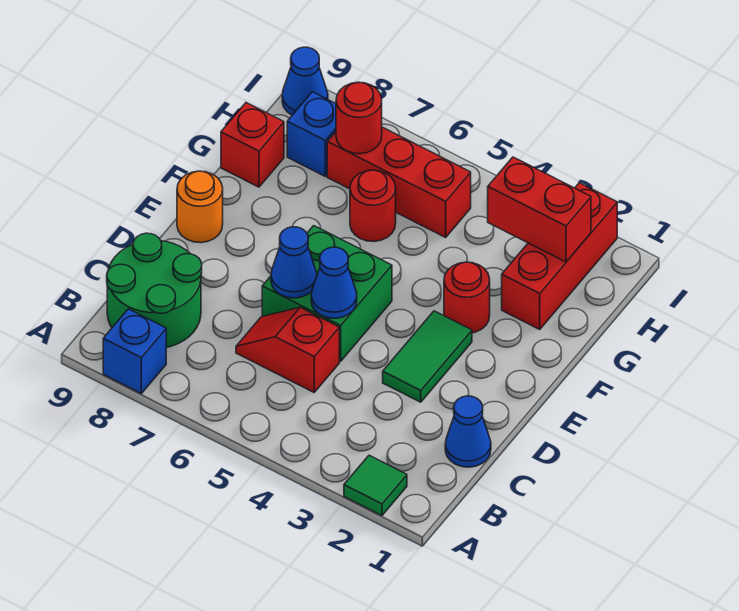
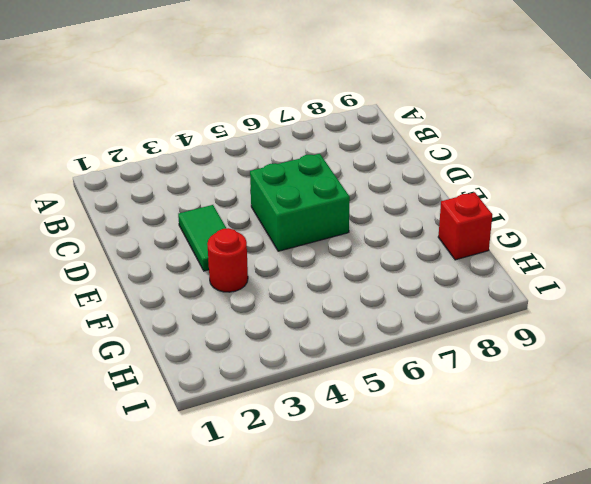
none -> green 1x1 tile [344,455,407,516]
none -> blue 1x1 brick [103,309,166,393]
none -> green 2x2 round brick [107,233,202,347]

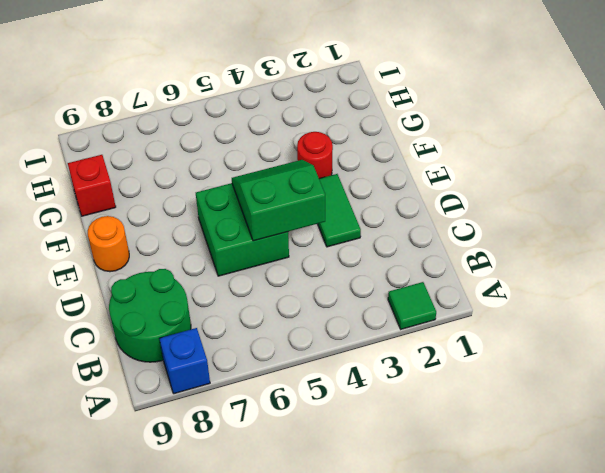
green 2x2 slope [232,160,325,241] -> blue 1x1 cone [311,247,357,318]
none -> blue 1x1 cone [445,396,491,467]
none -> red 1x2 slope [236,307,339,392]
none -> red 1x3 brick [502,183,617,329]

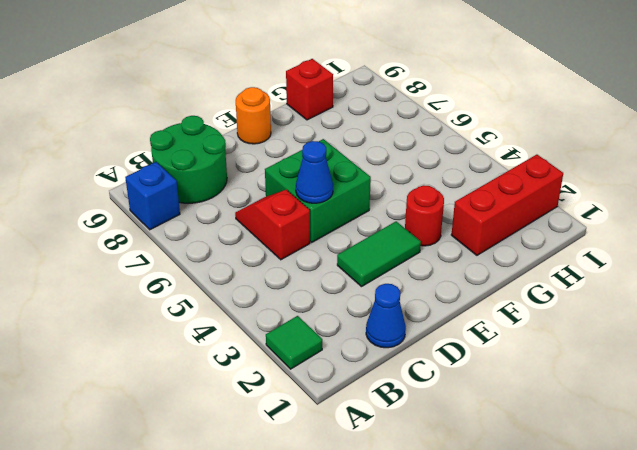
none -> red 1x1 round brick [350,170,396,242]
none -> red 1x3 brick [327,127,471,237]
none -> blue 1x1 brick [287,92,336,176]

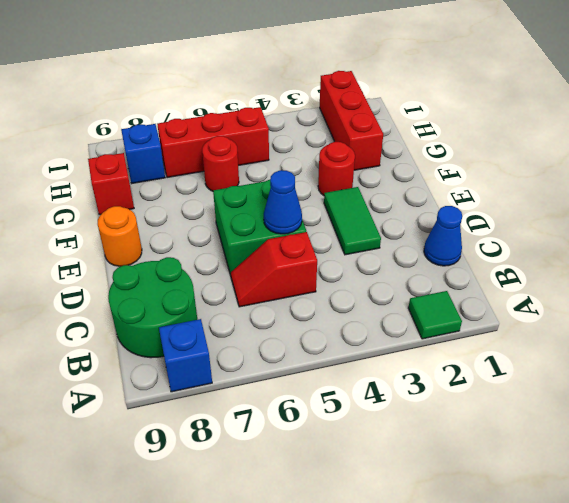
none -> blue 1x1 cone [282,47,328,115]
none -> blue 1x1 cone [271,227,317,298]
none -> red 1x2 brick [488,157,591,262]

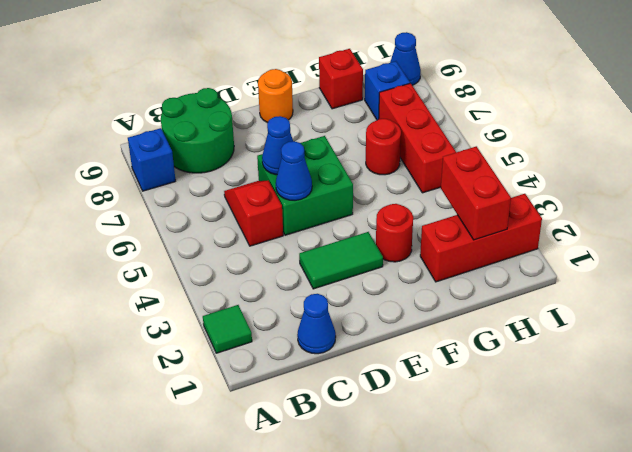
none -> red 1x1 round brick [336,82,382,154]

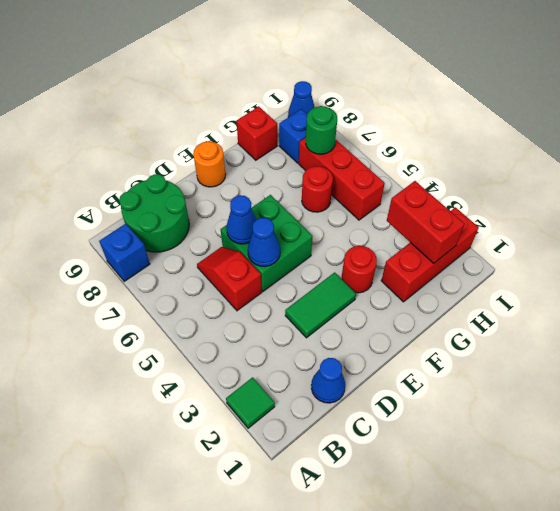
green 1x1 round brick [306,106,337,154] -> red 1x1 round brick [336,82,382,154]

